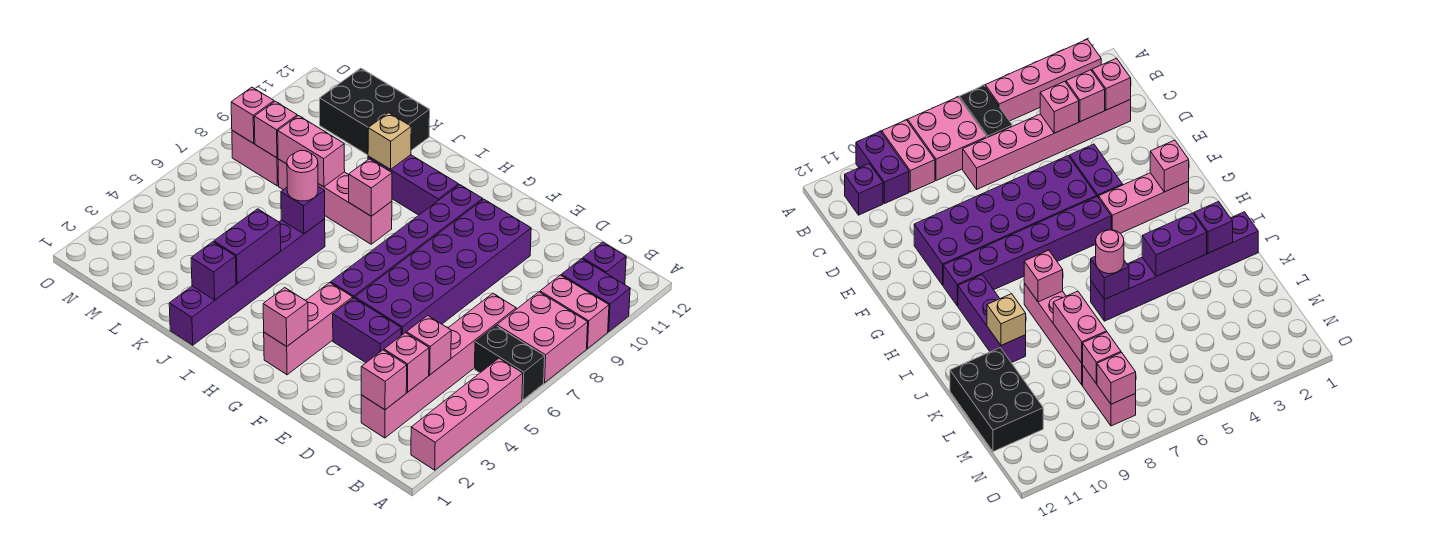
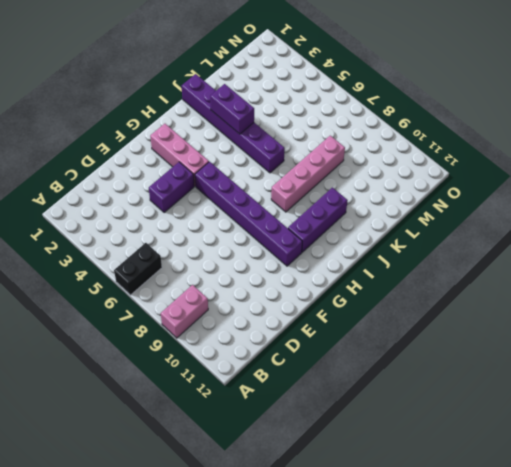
none -> pink 1x4 brick [411,358,523,470]
none -> pink 2x2 brick [497,292,588,383]
none -> purple 1x2 brick [561,259,630,332]

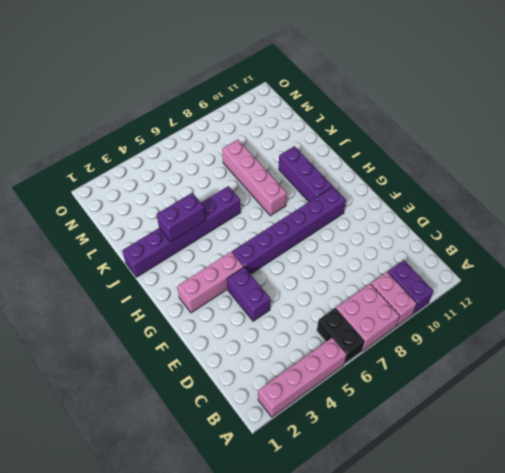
none -> purple 1x1 brick [583,242,626,285]
none -> pink 1x6 brick [361,293,516,438]
none -> purple 2x6 brick [355,199,531,335]

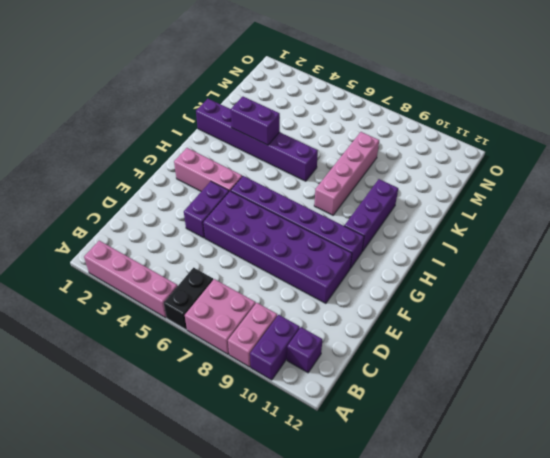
none -> pink 1x6 brick [361,293,516,438]
none -> black 2x3 brick [320,68,430,155]
none -> pink 1x2 brick [232,131,279,186]

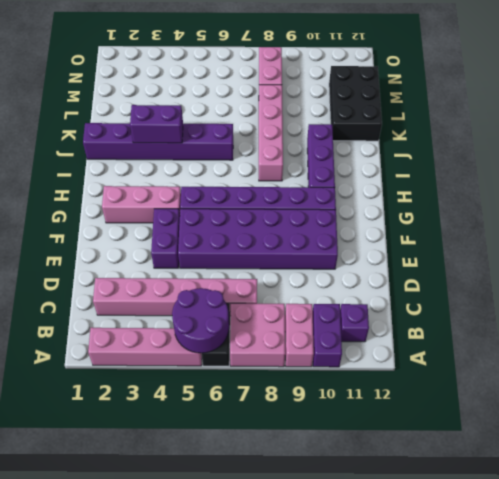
purple 2x2 round brick [172,288,229,353] -> none
none -> pink 1x1 brick [361,350,407,410]
none -> pink 1x1 brick [384,333,429,392]
none -> pink 1x1 brick [406,315,451,375]

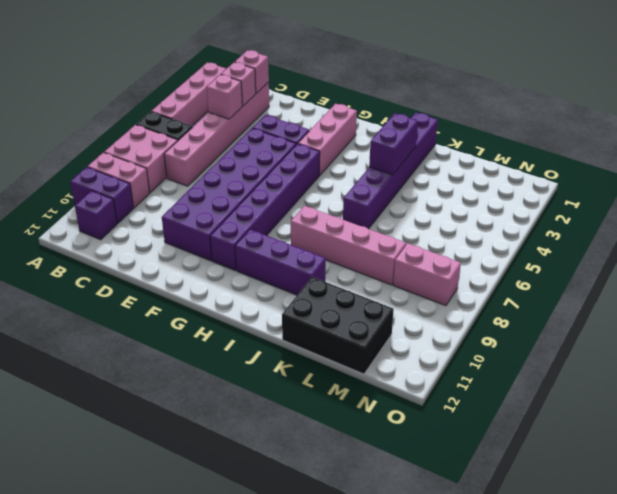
none -> pink 1x1 brick [263,288,308,346]
none -> pink 1x1 brick [349,159,392,216]
none -> purple 1x1 brick [191,242,236,300]

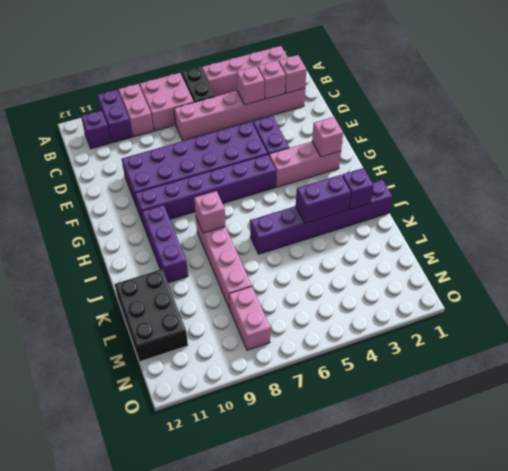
none -> purple 1x1 brick [281,187,325,234]
none -> tan 1x1 brick [368,113,411,170]
none -> pink 1x2 brick [278,116,345,187]

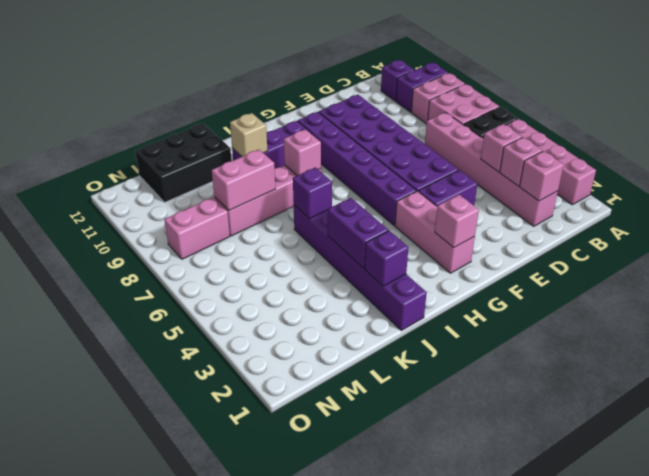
none -> pink 1x1 brick [254,101,297,158]
none -> pink 1x1 brick [231,87,274,143]
none -> pink 1x1 round brick [287,151,318,201]

